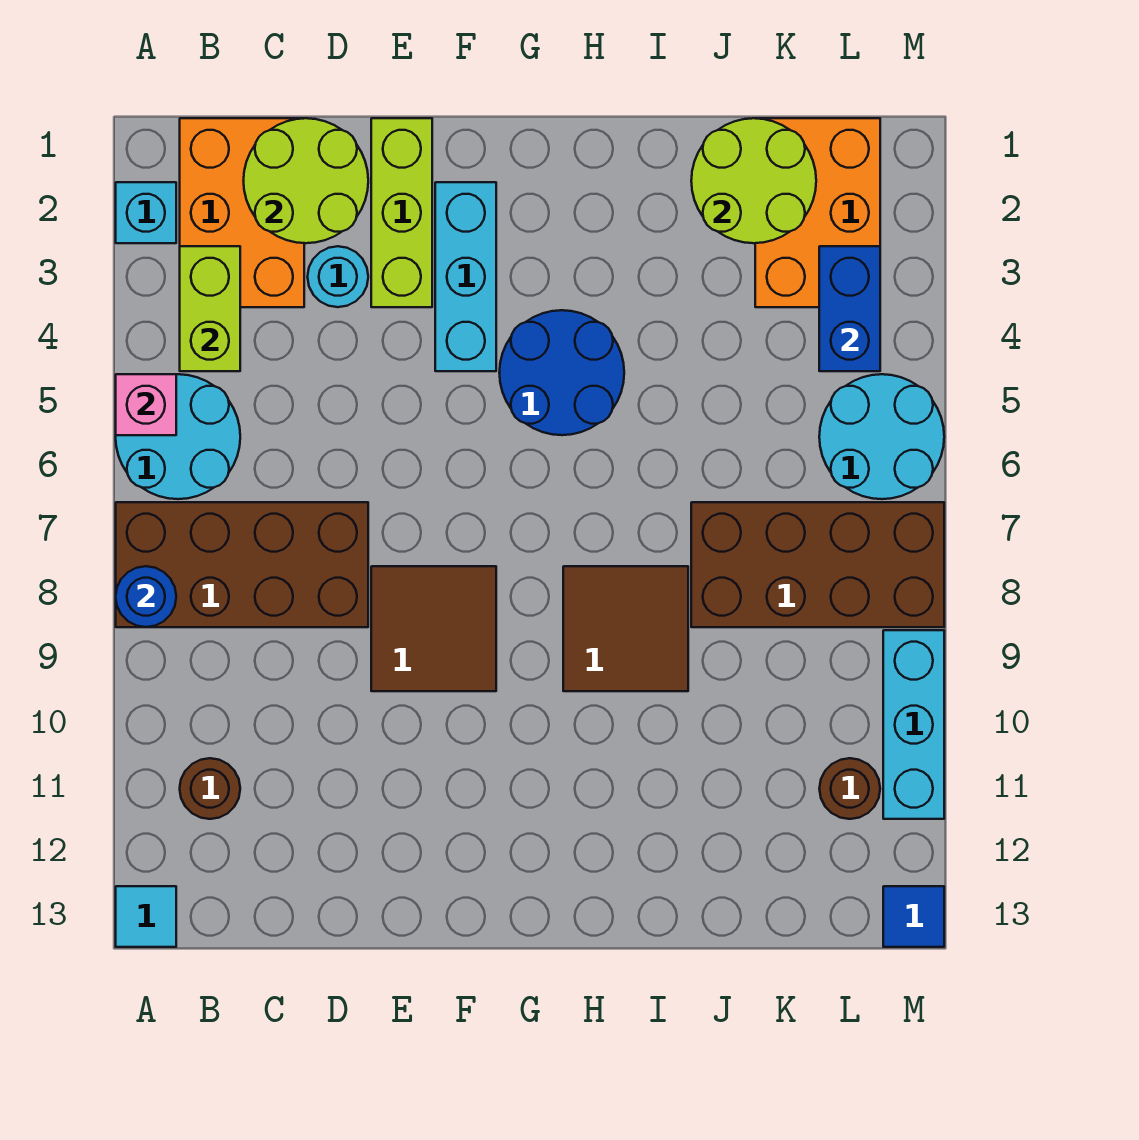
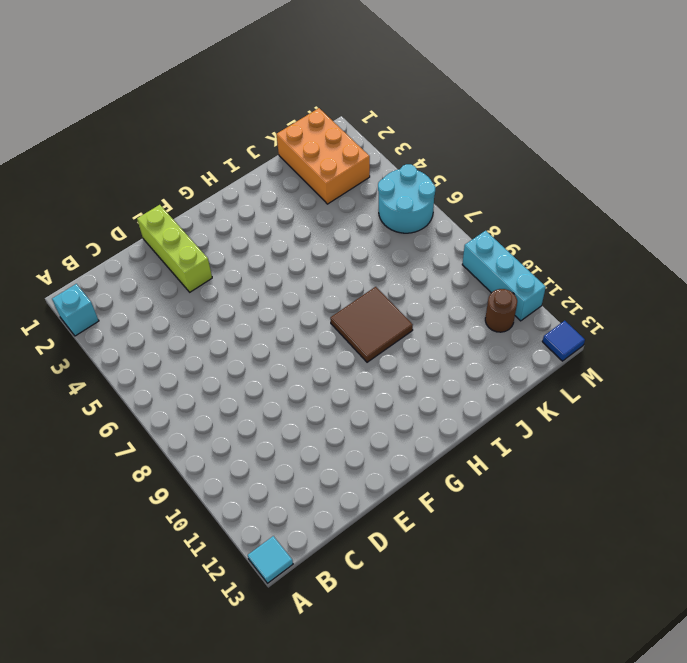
none -> cyan 2x2 round brick [116,374,240,499]
none -> brown 2x4 brick [116,502,368,627]
none -> orange 2x3 brick [180,118,304,307]

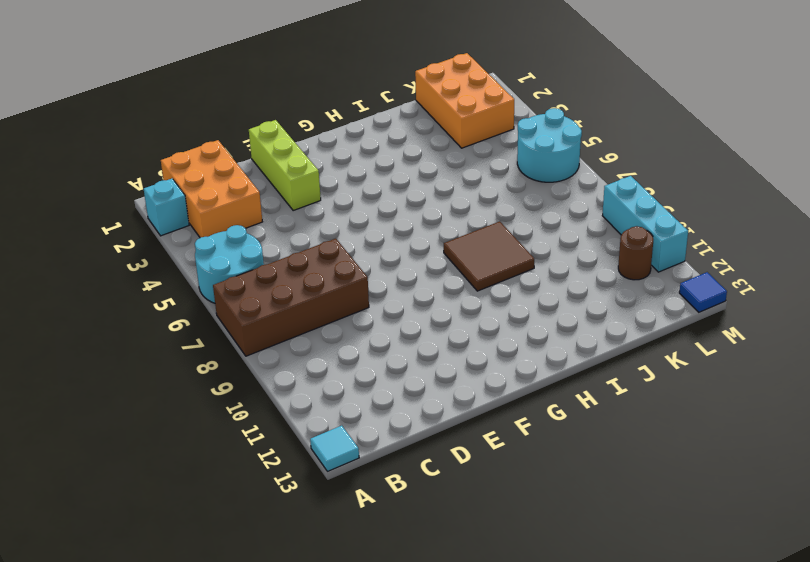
none -> brown 1x1 round brick [180,758,240,819]
none -> cyan 1x1 round brick [308,246,368,307]
none -> brown 2x2 tile [371,566,496,691]

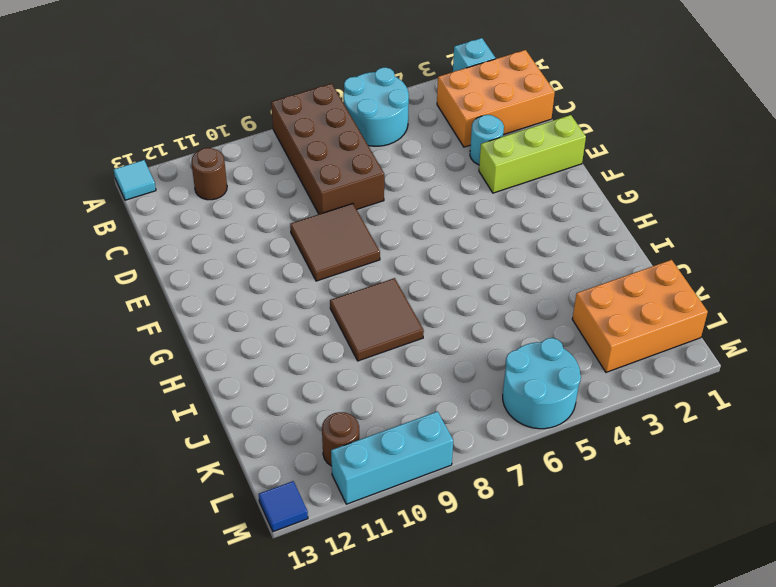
none -> cyan 1x3 brick [435,182,496,371]
none -> blue 2x2 round brick [499,310,624,435]
none -> brown 2x4 brick [691,502,944,627]

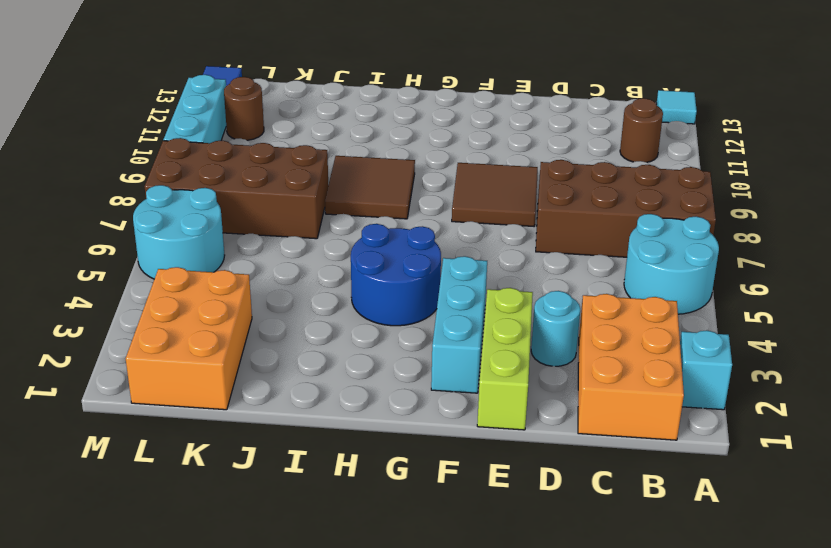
none -> pink 1x1 brick [116,374,176,435]
none -> blue 1x1 round brick [116,566,176,627]
none -> lime 1x2 brick [180,246,240,371]

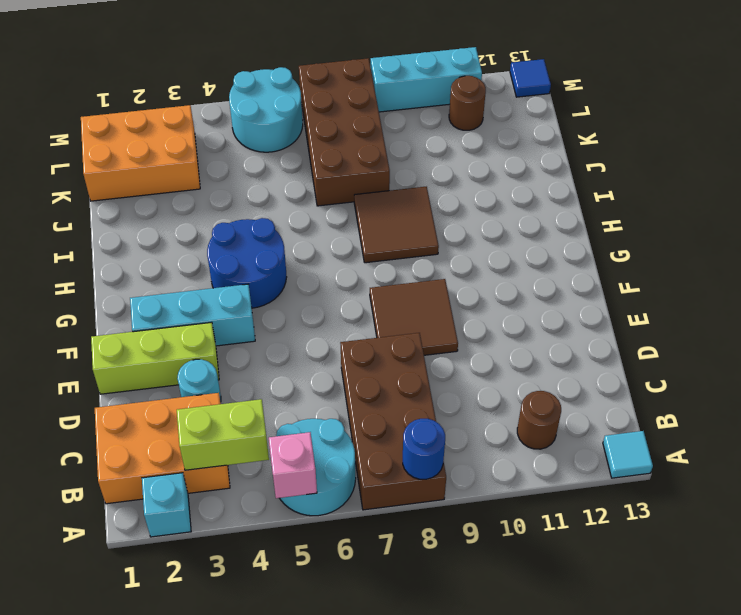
none -> lime 2x2 round brick [244,118,368,243]
none -> lime 2x2 round brick [691,118,816,243]
none -> blue 1x2 brick [819,246,880,371]

